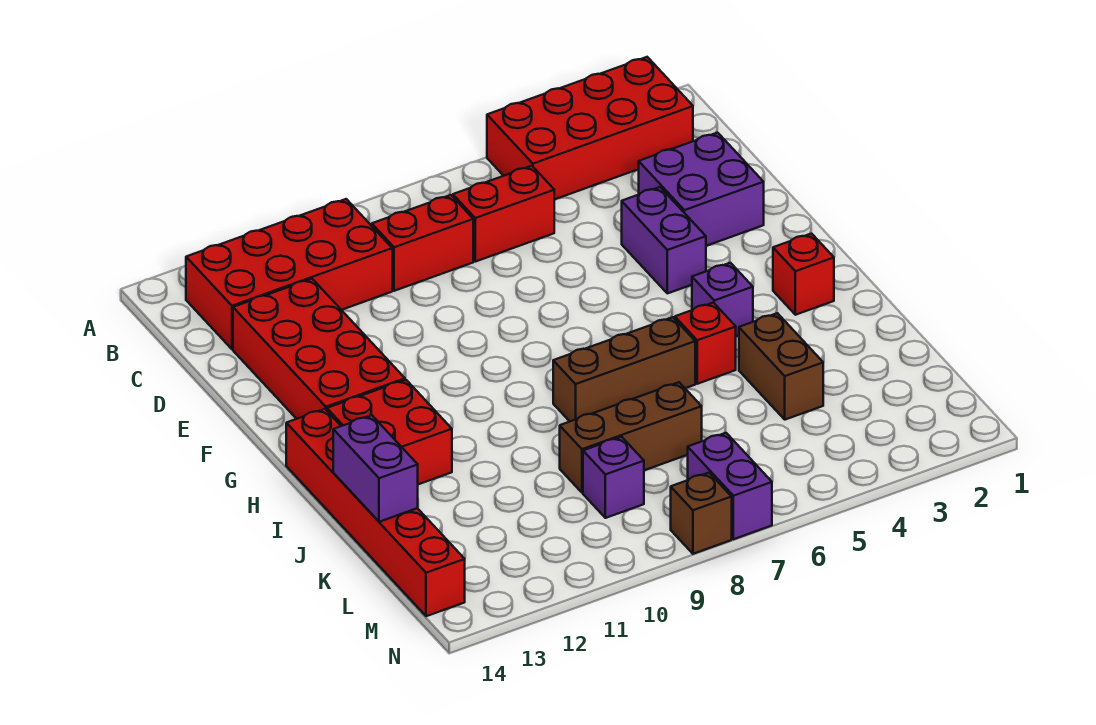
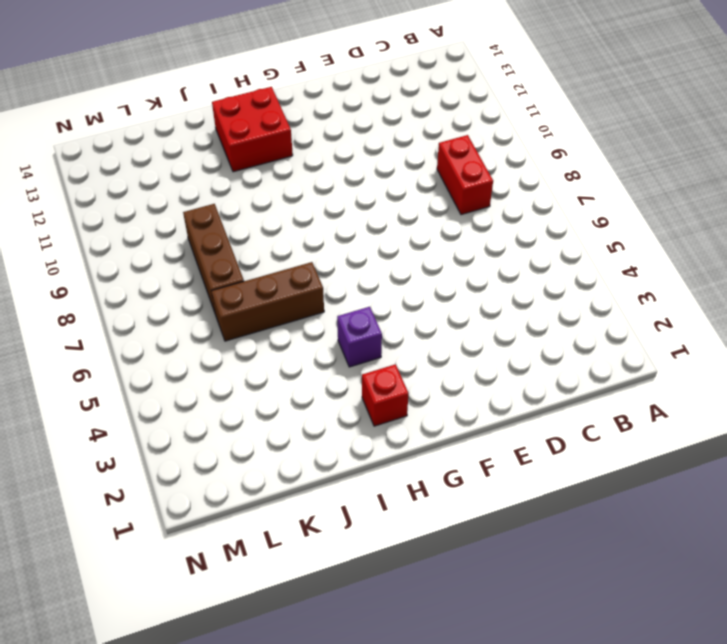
brown 1x3 brick [211,262,324,341] -> brown 1x3 brick turned to [553,317,695,421]
none -> red 2x4 brick [487,57,693,200]
none -> red 2x4 brick [186,199,392,349]
none -> red 1x2 brick [453,166,554,262]

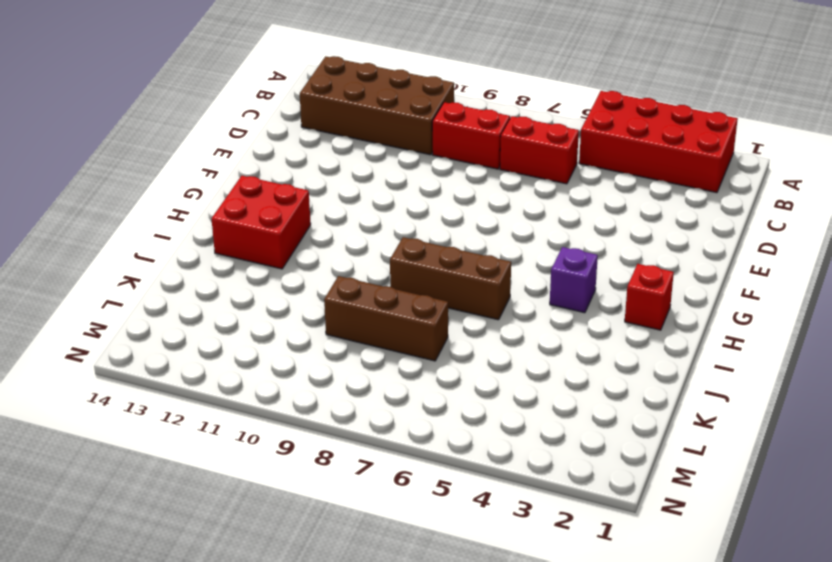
brown 2x4 brick [300,56,454,155] -> red 2x4 brick [186,199,392,349]
none -> purple 2x2 brick [638,133,764,246]
none -> red 2x4 brick [233,279,405,419]
none -> purple 1x2 brick [622,187,706,293]

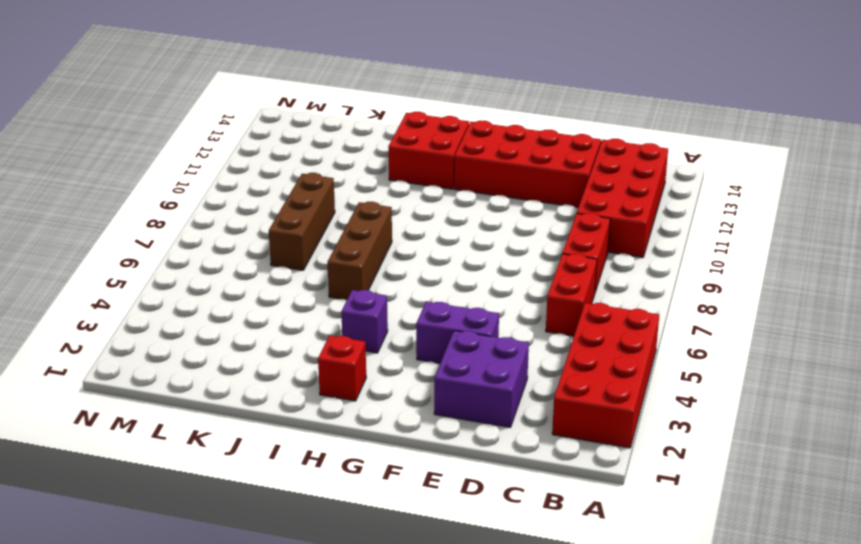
none -> red 1x6 brick [286,409,465,616]
none -> red 1x1 brick [675,303,736,384]
none -> brown 1x2 brick [739,313,823,420]

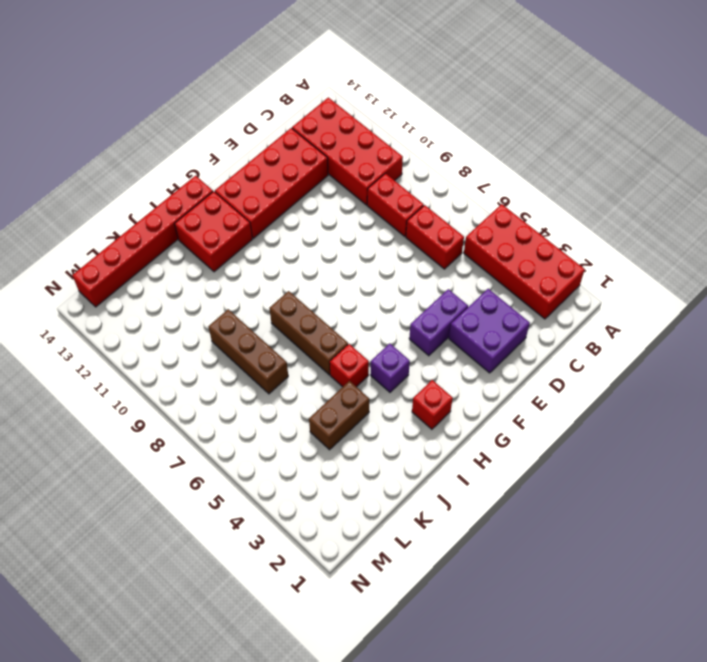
none -> purple 1x1 brick [583,437,644,518]
none -> purple 1x2 brick [688,433,772,539]
none -> brown 1x1 brick [671,473,732,554]

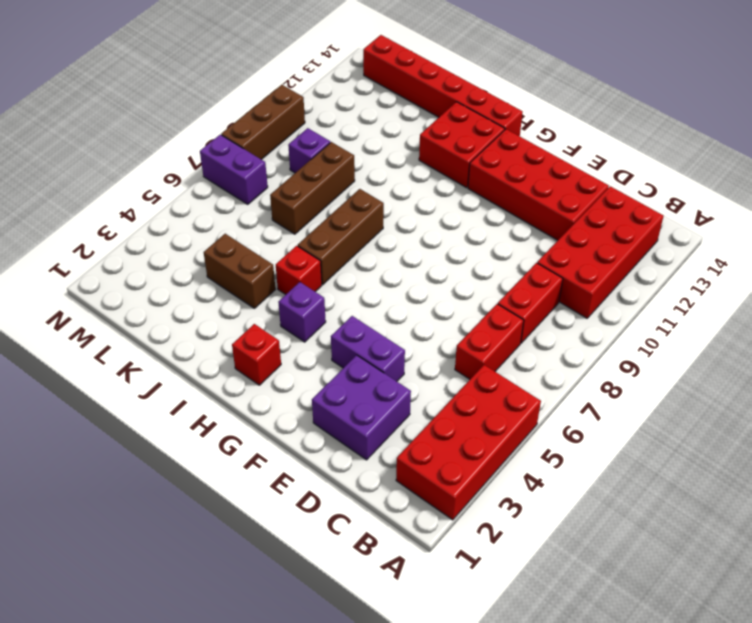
brown 1x3 brick [221,85,305,160] -> brown 1x1 brick [671,473,732,554]
none -> purple 1x2 brick [333,415,418,522]

